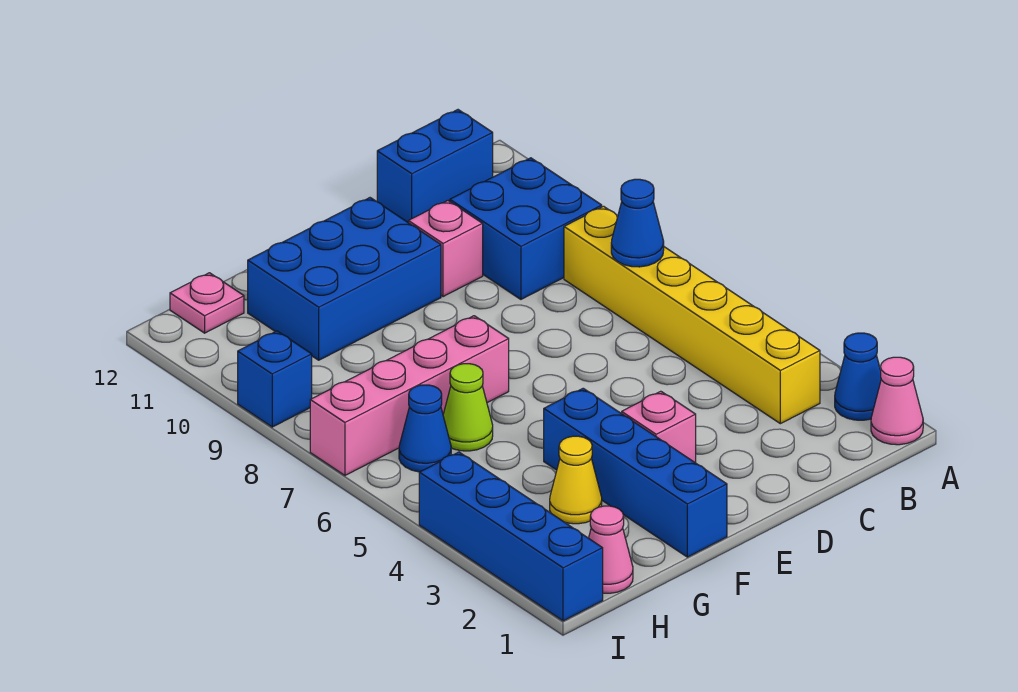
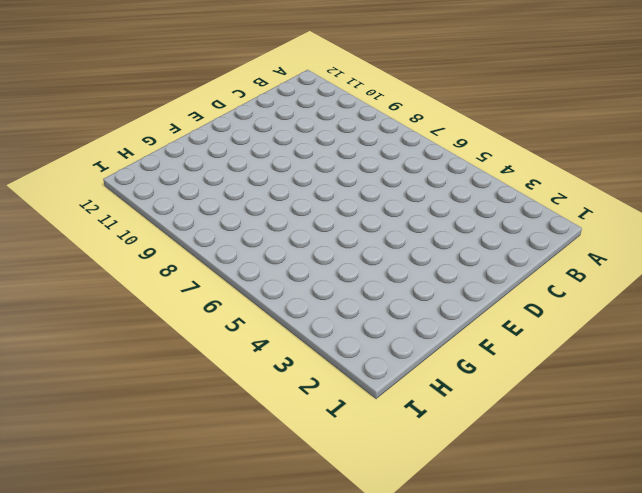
none -> pink 1x1 cone [871,357,923,445]
none -> blue 1x1 cone [835,333,881,420]
none -> yellow 1x6 brick [564,206,820,424]

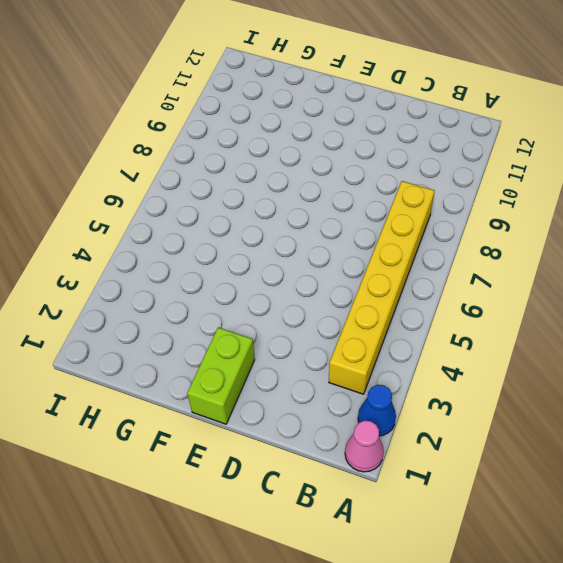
lime 1x2 brick [187,327,255,424] -> none
none -> blue 2x2 brick [450,158,602,299]
none -> blue 1x2 brick [377,110,493,222]
none -> pink 1x1 brick [408,201,483,297]

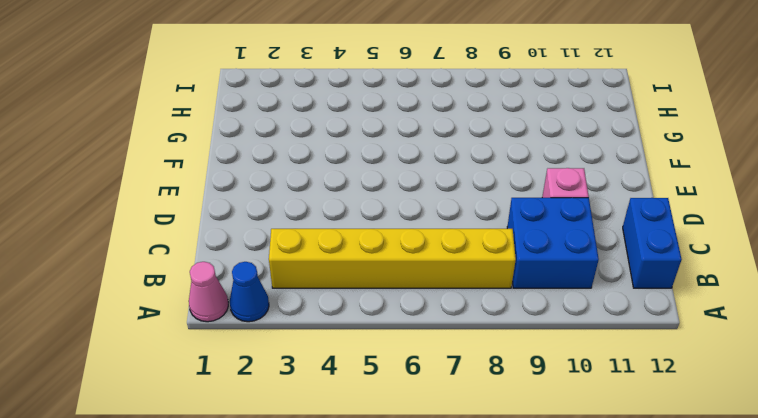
none -> pink 1x1 brick [622,391,696,463]
none -> blue 2x3 brick [248,198,441,360]
none -> blue 1x4 brick [544,388,727,557]

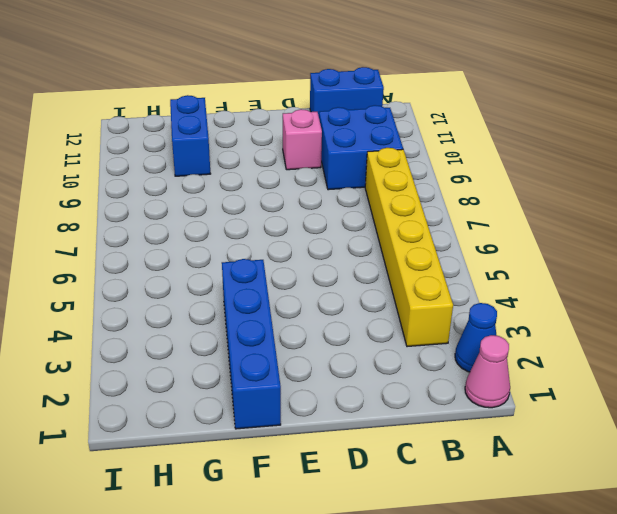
blue 1x2 brick [170,95,210,176] -> blue 2x3 brick [248,198,441,360]
none -> pink 1x1 brick [622,391,696,463]
none -> pink 1x4 brick [310,316,509,475]
none -> yellow 1x1 cone [550,436,602,524]

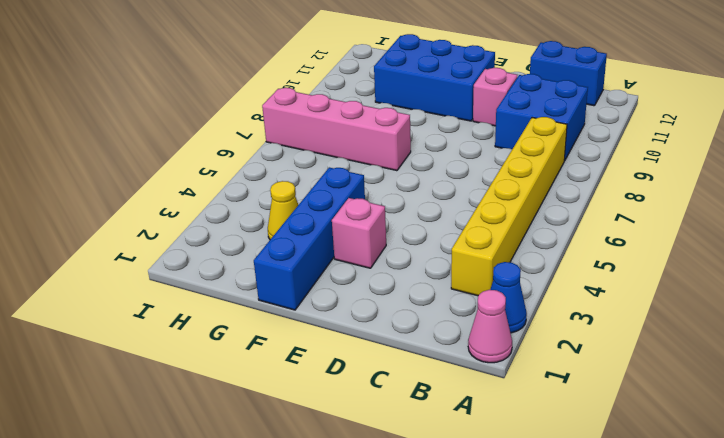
none -> lime 1x1 cone [443,364,493,451]
none -> pink 1x1 cone [589,506,633,593]
none -> blue 1x1 cone [399,385,451,472]

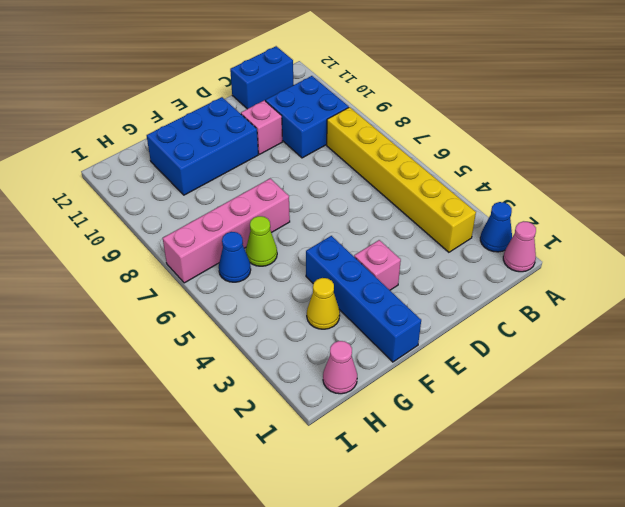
none -> pink 1x1 plate [170,273,244,333]
none -> blue 1x4 brick [419,452,603,621]
none -> blue 1x1 brick [238,331,312,427]

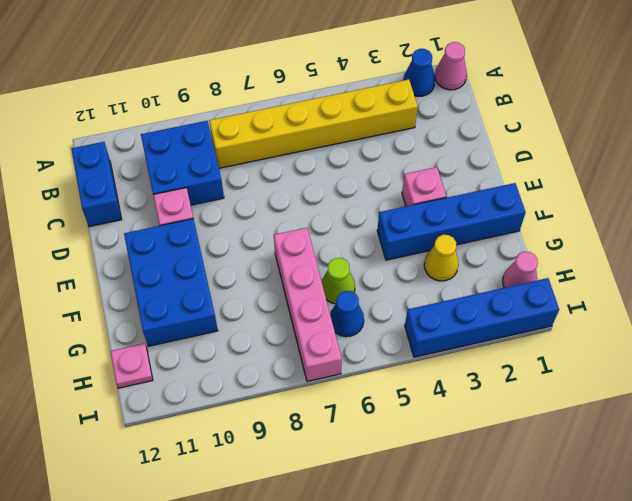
none -> blue 1x1 brick [238,331,312,427]
none -> blue 1x1 cone [611,179,664,267]

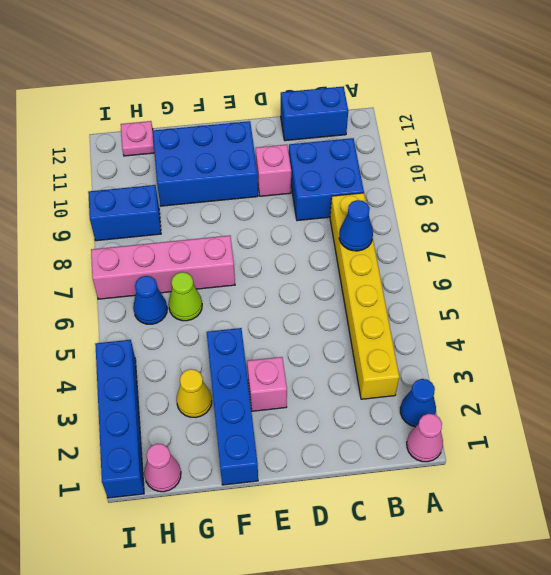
blue 1x2 brick [88,185,161,241] -> blue 1x1 brick [238,331,312,427]

